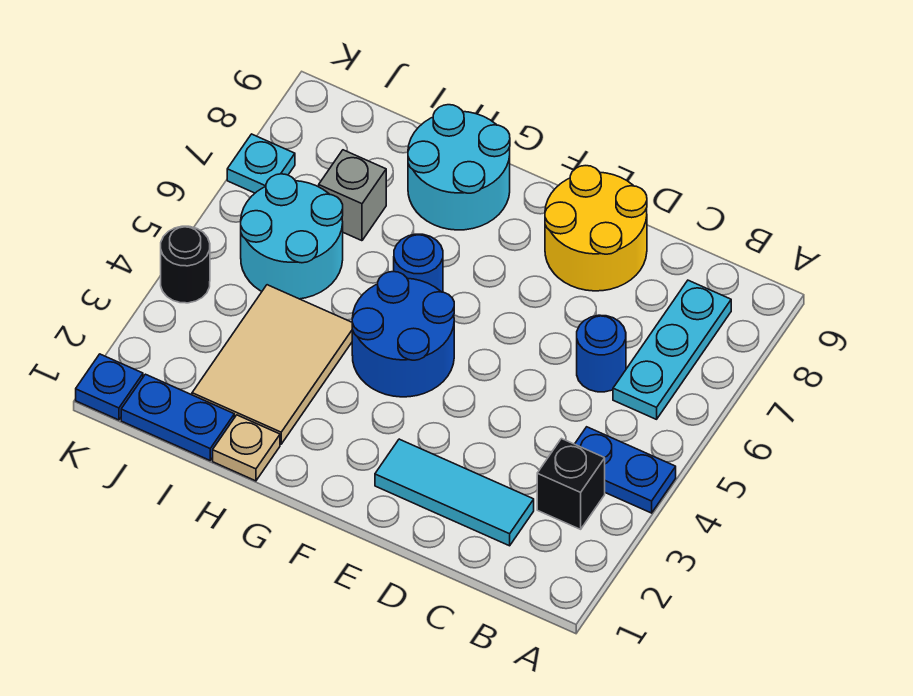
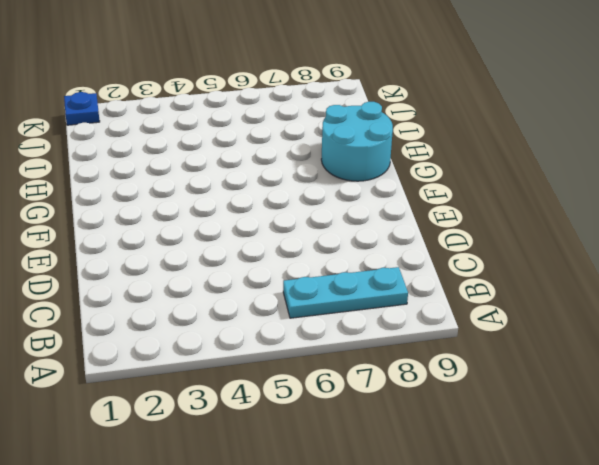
none -> blue 1x2 plate [575,427,676,513]
none -> black 1x1 brick [537,439,605,529]
none -> cyan 1x3 tile [375,439,534,546]

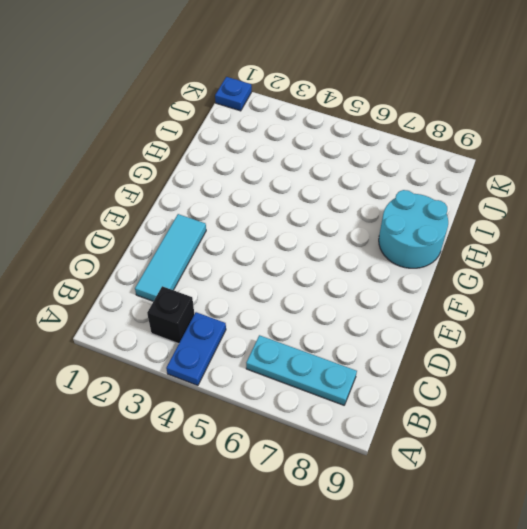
none -> blue 1x1 round brick [577,315,626,392]
none -> yellow 2x2 round brick [545,166,647,291]
none -> blue 2x2 round brick [352,272,454,397]

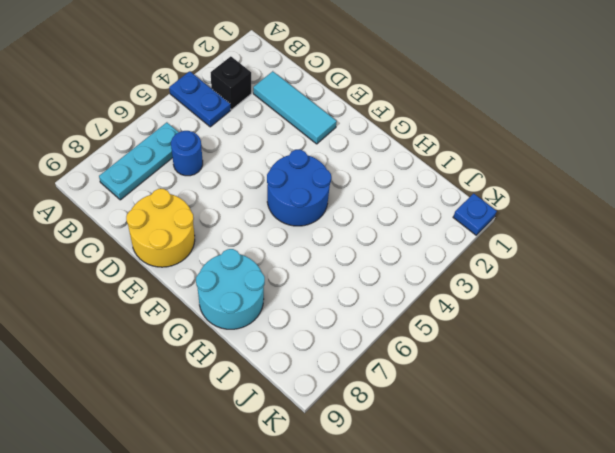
none -> blue 1x1 round brick [394,234,443,292]
none -> tan 1x1 plate [213,415,280,481]
none -> tan 2x3 tile [192,285,352,444]

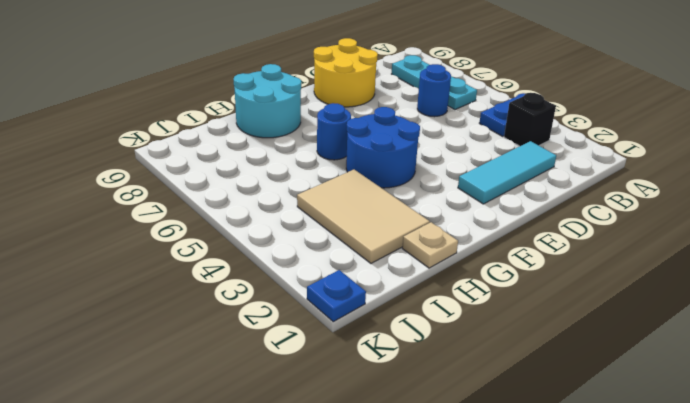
none -> blue 1x2 plate [121,374,234,460]
none -> cyan 2x2 round brick [241,174,343,299]
none -> grey 1x1 brick [319,150,386,241]

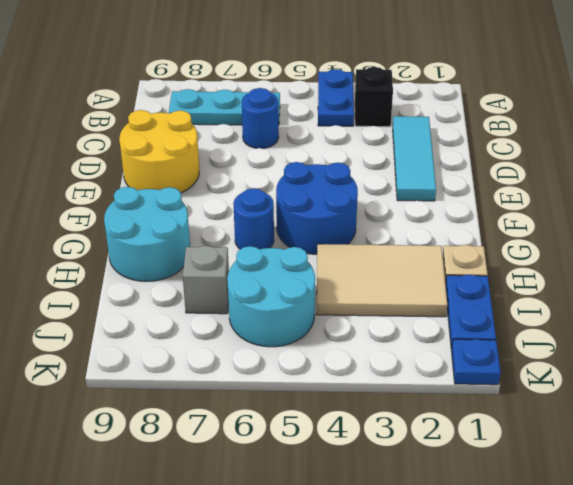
none -> black 1x1 round brick [161,226,210,303]
none -> cyan 1x1 plate [227,134,295,193]

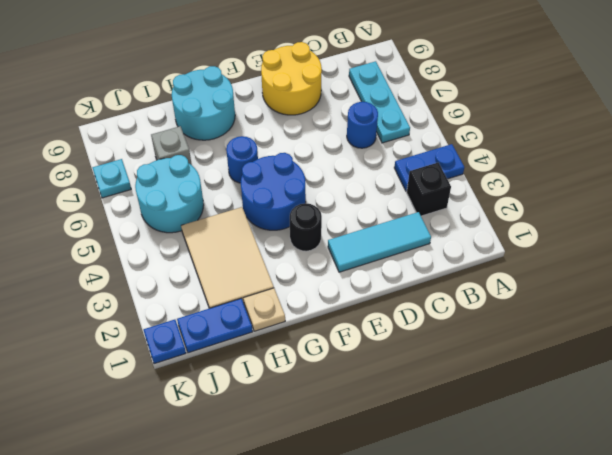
black 1x1 round brick [290,203,322,251] -> black 1x1 round brick moved to [161,226,210,303]

